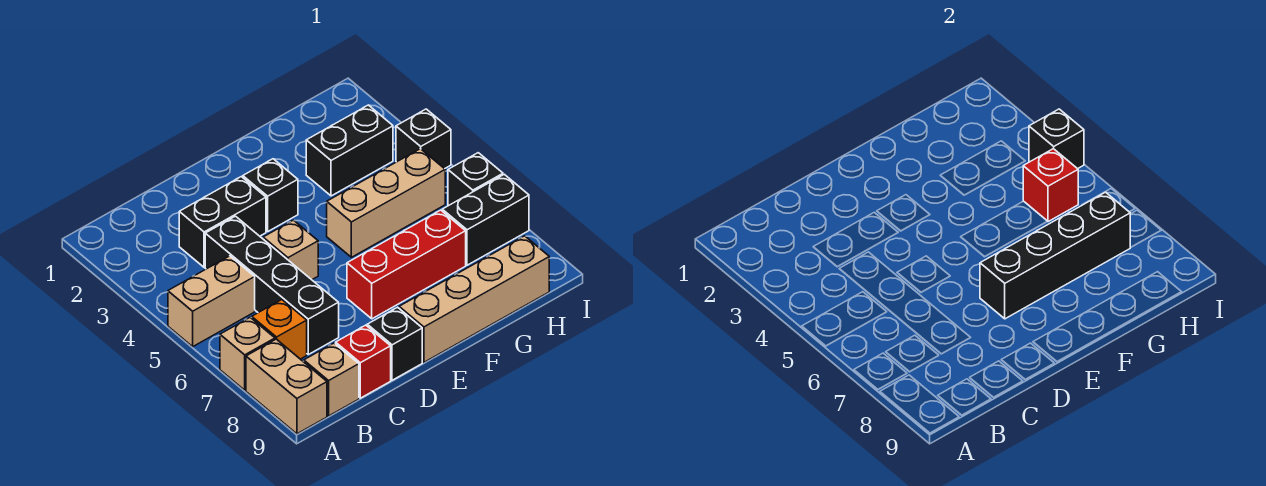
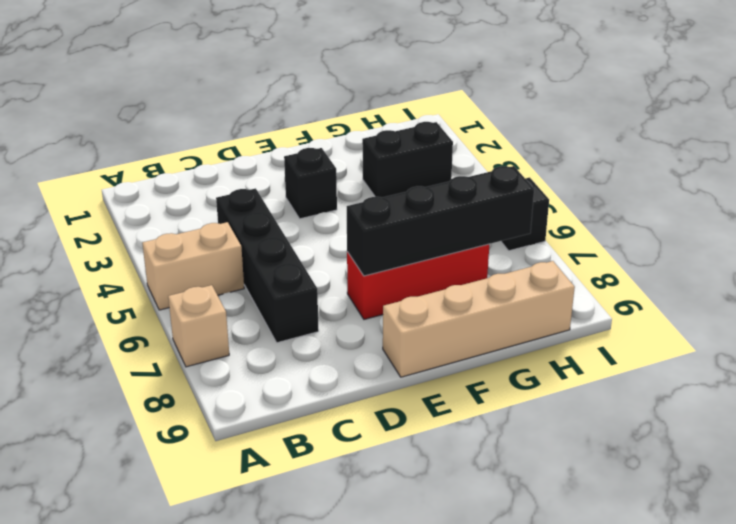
none -> tan 1x2 brick [246,339,327,434]
none -> orange 1x1 brick [252,300,307,359]
none -> tan 1x1 brick [304,343,359,416]

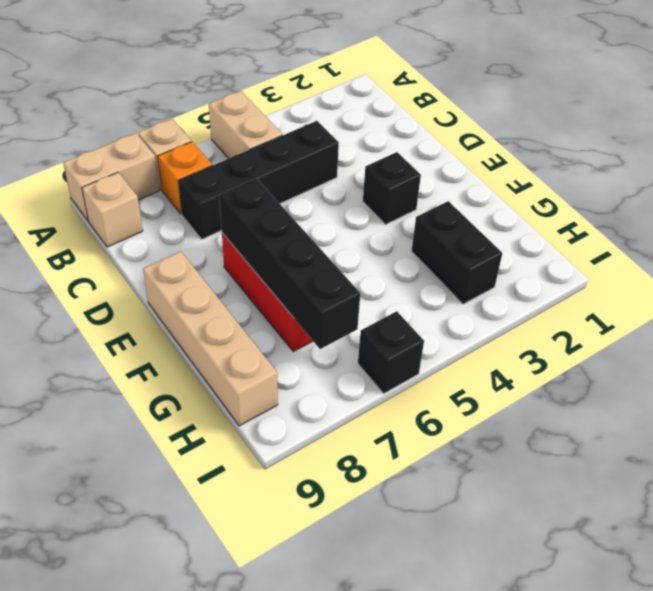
none -> black 1x2 brick [179,177,266,267]
none -> red 1x1 brick [336,325,391,398]
none -> tan 1x1 brick [263,220,318,280]

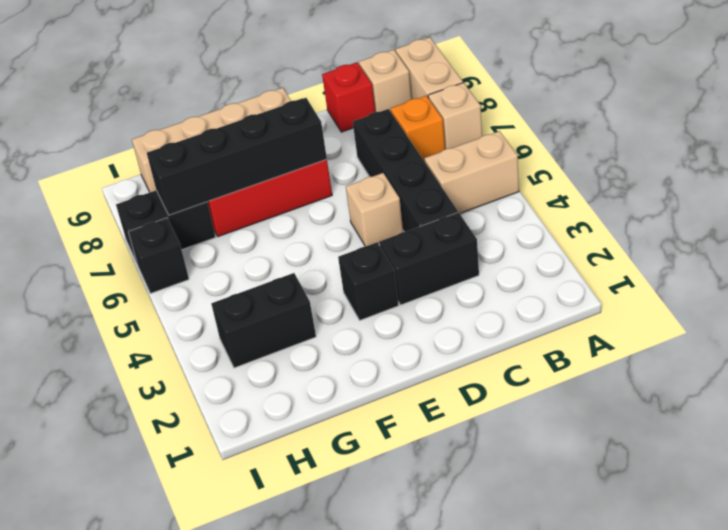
none -> black 1x1 brick [367,307,422,380]
none -> tan 1x3 brick [327,149,445,257]
none -> black 1x1 brick [396,109,451,169]

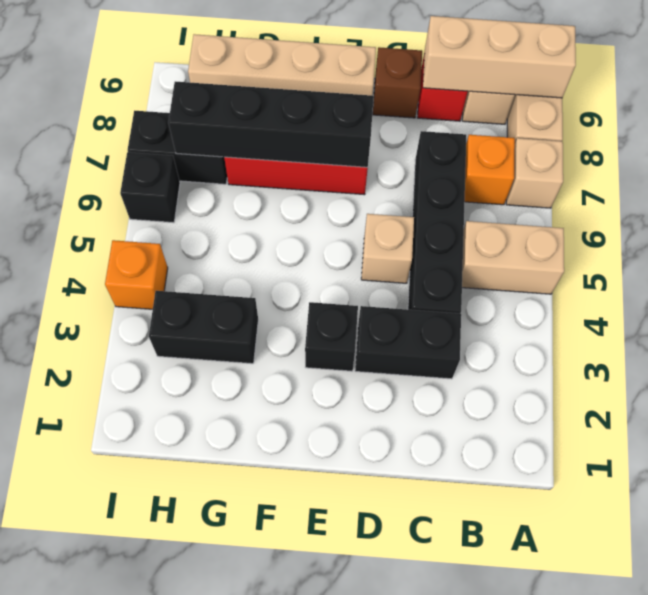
tan 1x3 brick [423,16,576,98] -> tan 1x3 brick moved to [327,149,445,257]
brown 1x1 brick [373,47,422,118] -> black 1x1 brick [367,307,422,380]
orange 1x1 brick [105,240,168,309] -> black 1x1 brick [396,109,451,169]
none -> red 1x1 brick [1023,149,1078,222]
none -> black 1x1 brick [1029,109,1084,169]

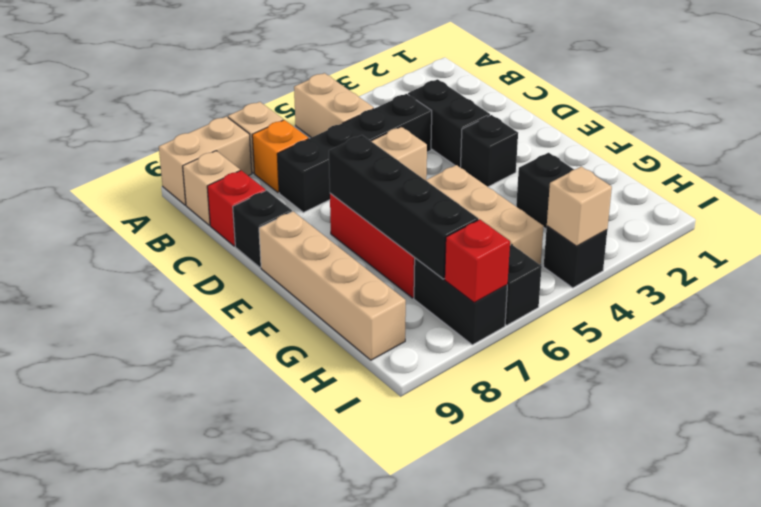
tan 1x1 brick [547,167,612,246] -> black 1x1 brick [1029,109,1084,169]
red 1x1 brick [445,219,510,302] -> red 1x1 brick moved to [1023,149,1078,222]

